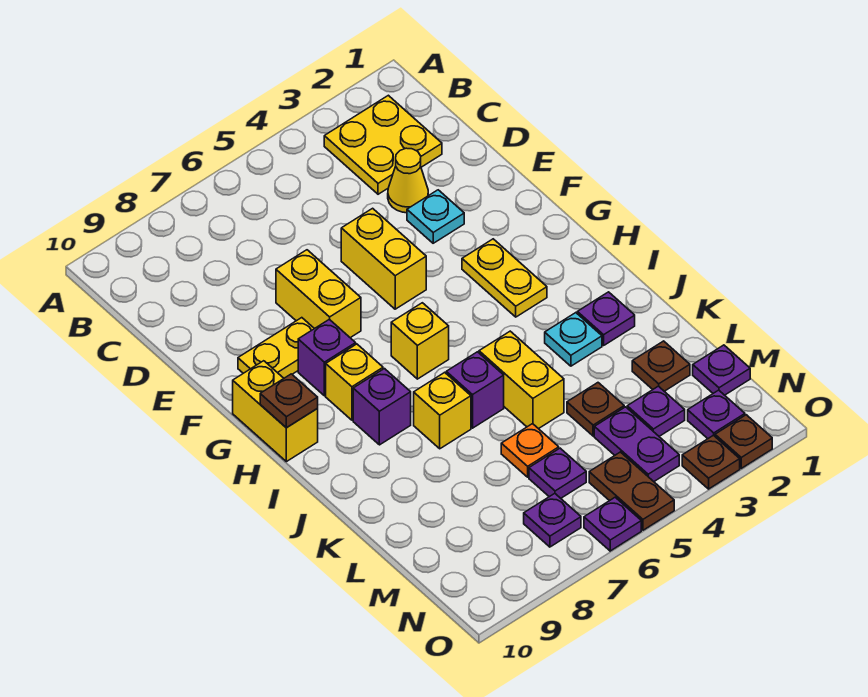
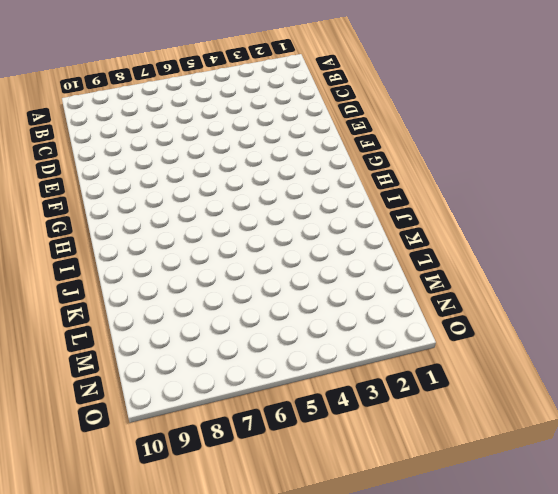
none -> yellow 2x2 plate [324,95,442,194]
none -> yellow 1x1 cone [388,148,428,213]
none -> cyan 1x1 plate [407,190,464,243]
none -> yellow 1x2 brick [341,208,426,309]

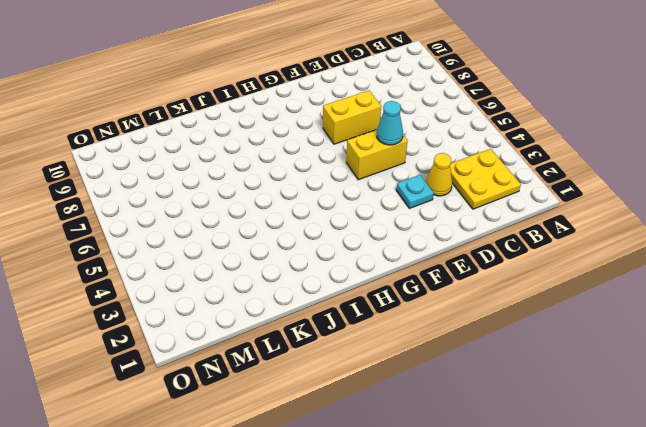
cyan 1x1 cone [377,101,403,145] -> none
none -> yellow 1x2 plate [238,318,314,378]
none -> yellow 1x2 plate [462,239,547,317]
none -> purple 1x1 brick [298,319,356,396]
none -> yellow 1x2 brick [233,361,318,462]

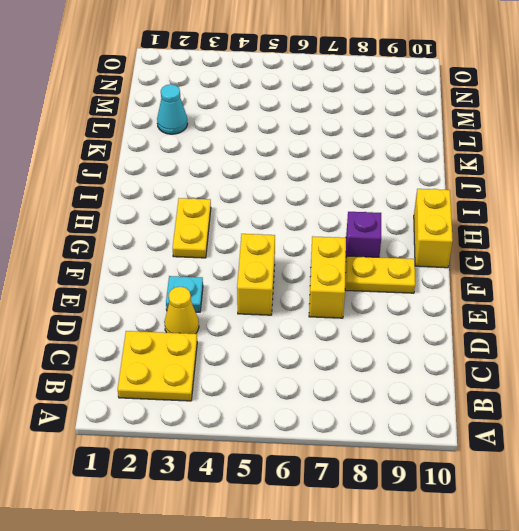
cyan 1x1 cone [157,84,188,134] -> brown 1x1 plate [632,341,690,391]
none -> yellow 1x1 brick [391,303,449,379]
none -> yellow 1x1 brick [326,344,383,420]
none -> purple 1x1 brick [353,369,411,445]
none -> purple 1x1 plate [577,292,635,345]

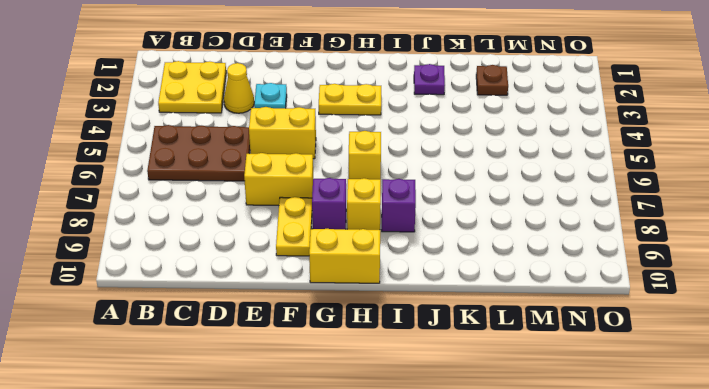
brown 2x3 plate [147,125,250,181] -> none
none -> cyan 1x1 plate [545,313,602,366]
none -> yellow 1x2 brick [479,331,564,429]
none -> purple 1x1 brick [446,352,504,428]
none -> yellow 1x1 brick [414,372,471,449]

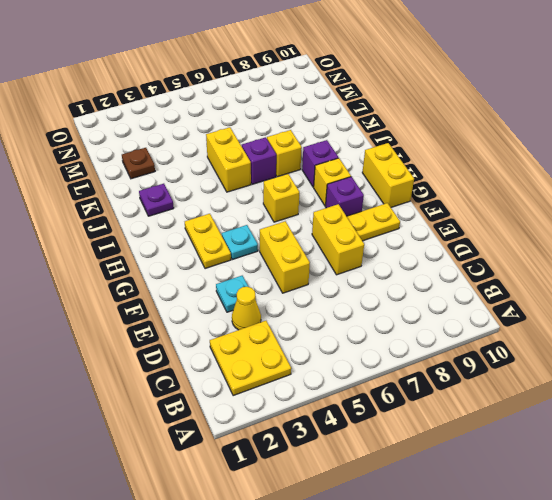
cyan 1x1 plate [222,225,258,260] -> cyan 1x1 plate moved to [545,313,602,366]
none -> brown 1x1 plate [567,383,624,436]
none -> orange 1x1 plate [501,424,559,477]
none -> purple 1x1 plate [693,345,750,395]
none -> purple 1x1 plate [627,386,685,436]

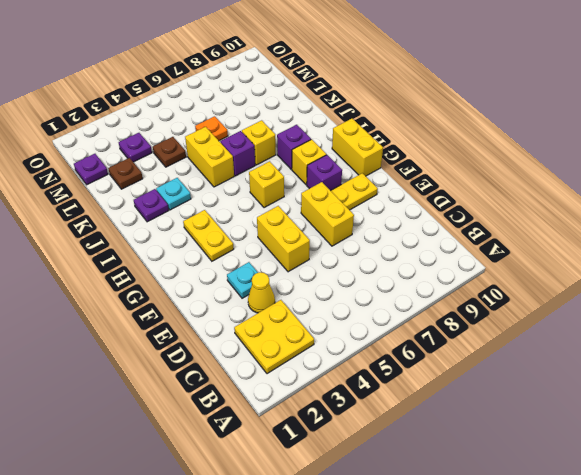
none -> purple 1x2 plate [594,407,679,481]
none -> purple 1x1 plate [529,448,586,498]
none -> purple 1x1 plate [688,390,745,439]
none -> brown 1x2 plate [589,452,674,530]

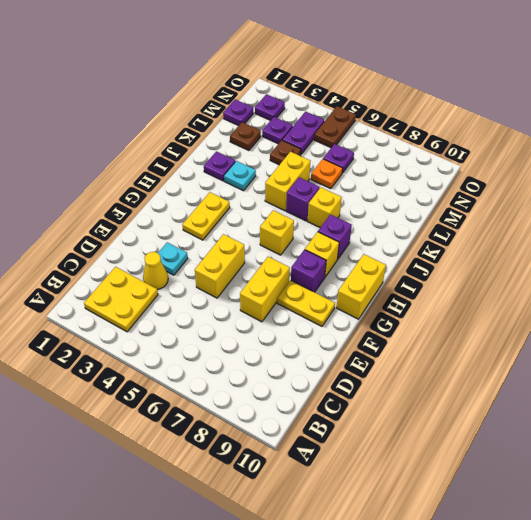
none -> purple 1x1 plate [524,494,581,547]
none -> brown 1x1 plate [715,415,772,468]
none -> brown 1x1 plate [682,435,740,489]
none -> purple 1x1 plate [584,497,641,551]

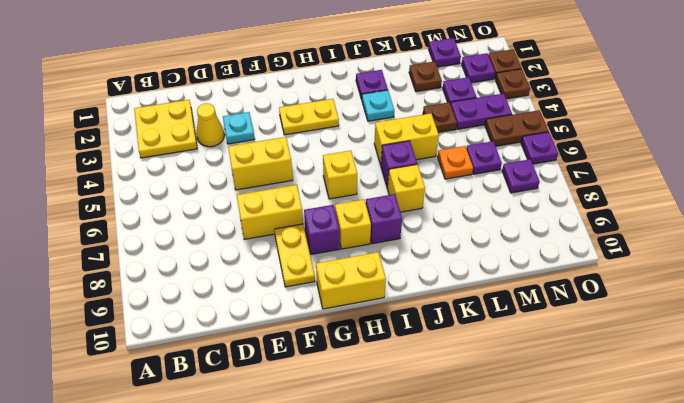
none -> brown 1x1 plate [260,374,318,428]

